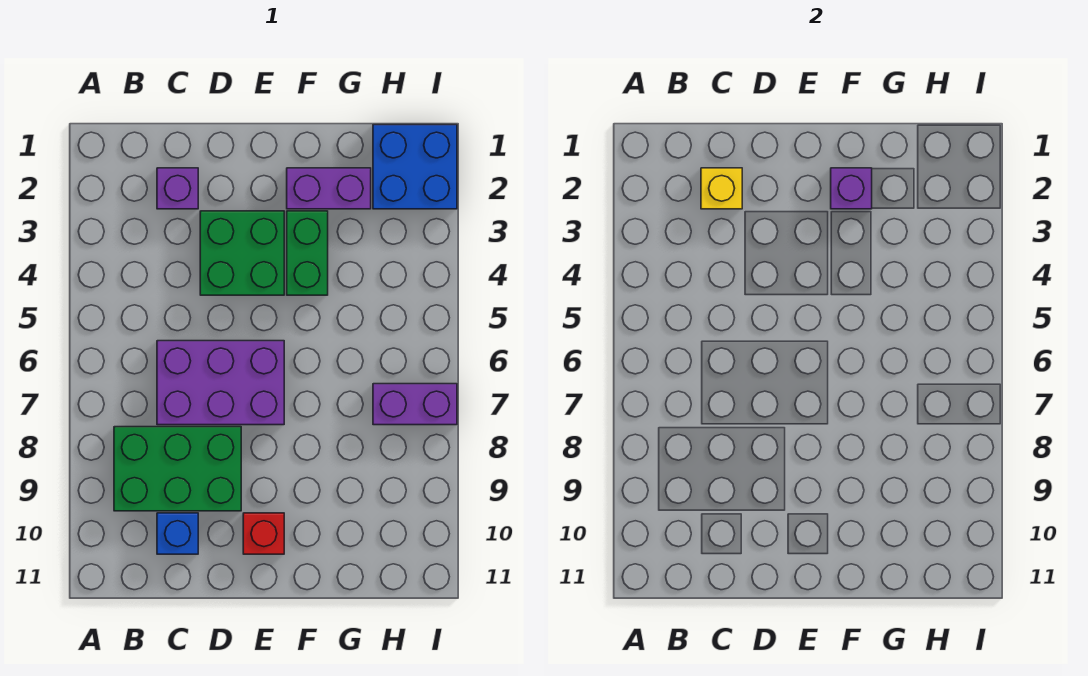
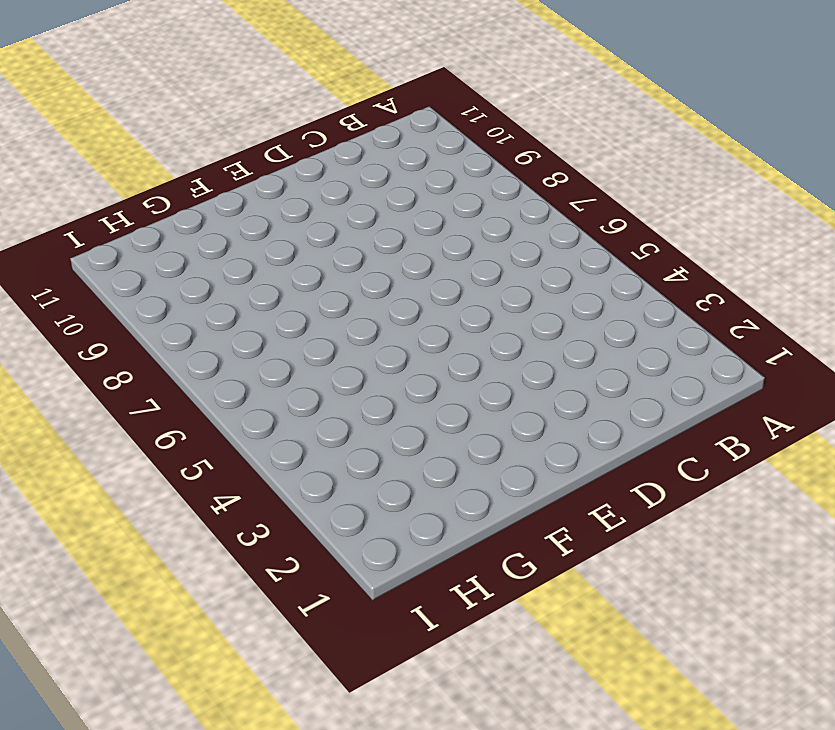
none -> green 2x3 brick [114,427,241,511]
none -> purple 1x1 brick [157,168,198,209]
none -> purple 2x3 brick [157,341,284,425]

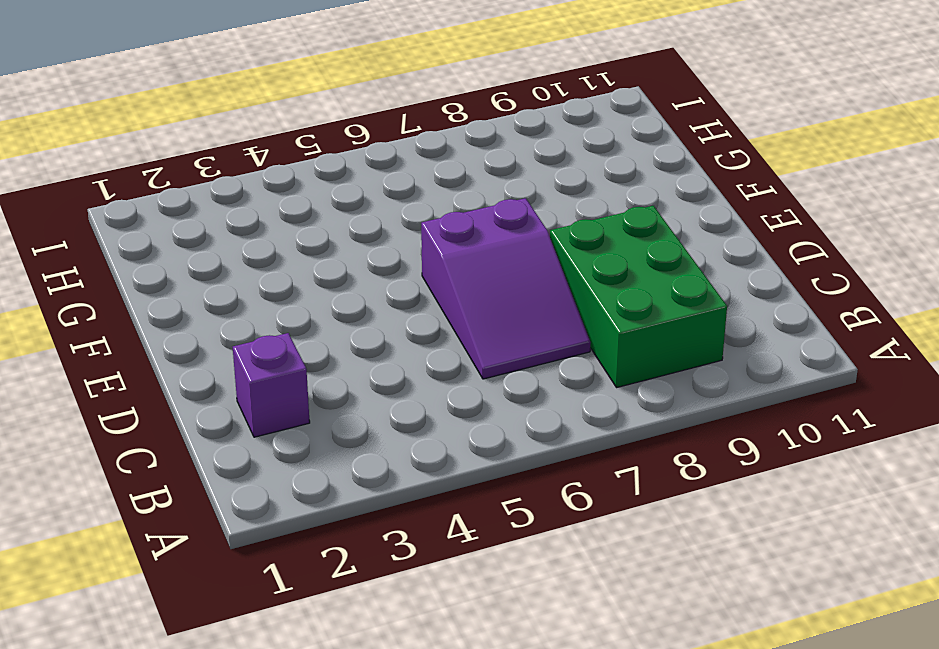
purple 2x3 slope [421,198,591,379] -> purple 2x3 brick [157,341,284,425]
none -> blue 1x1 brick [157,513,198,554]
none -> green 2x2 brick [200,211,284,295]
none -> red 1x1 brick [243,513,284,554]

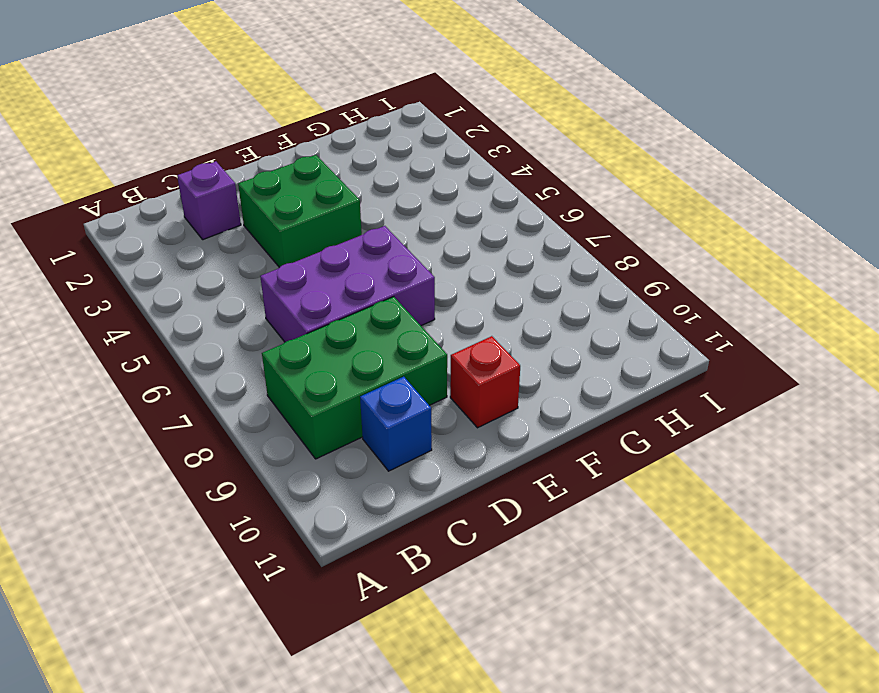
none -> purple 1x2 brick [287,168,371,209]
none -> green 1x2 brick [287,211,328,295]
none -> blue 2x2 brick [373,125,457,209]

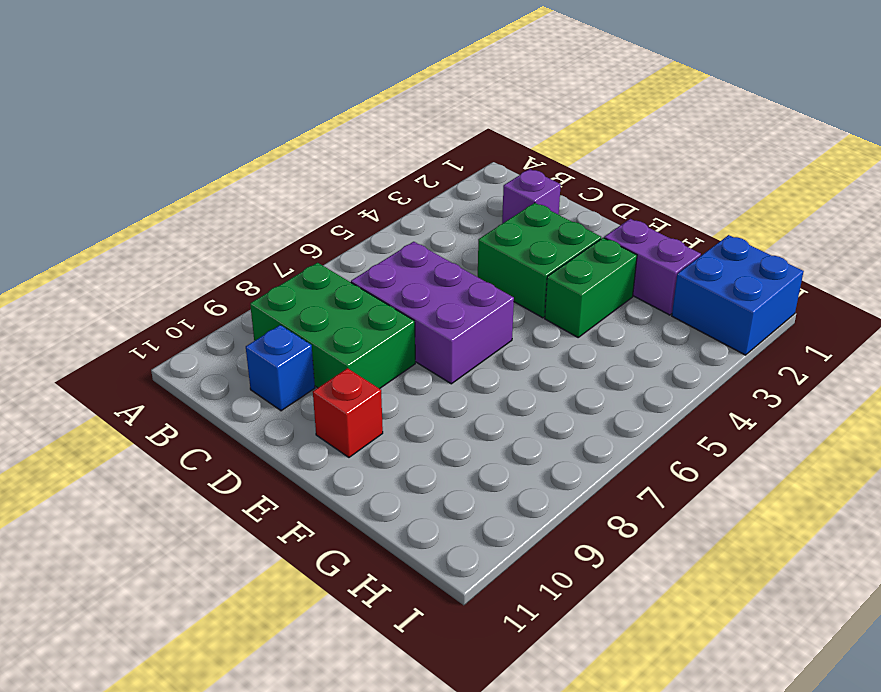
none -> purple 1x2 brick [373,384,457,425]
none -> yellow 1x1 brick [701,168,742,209]
none -> purple 1x1 brick [831,168,872,209]

